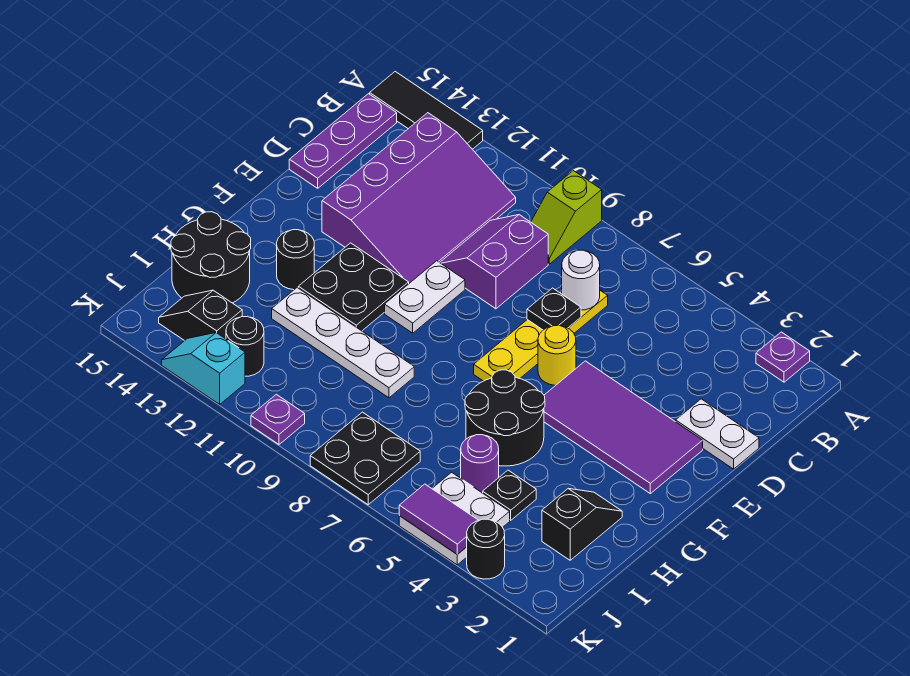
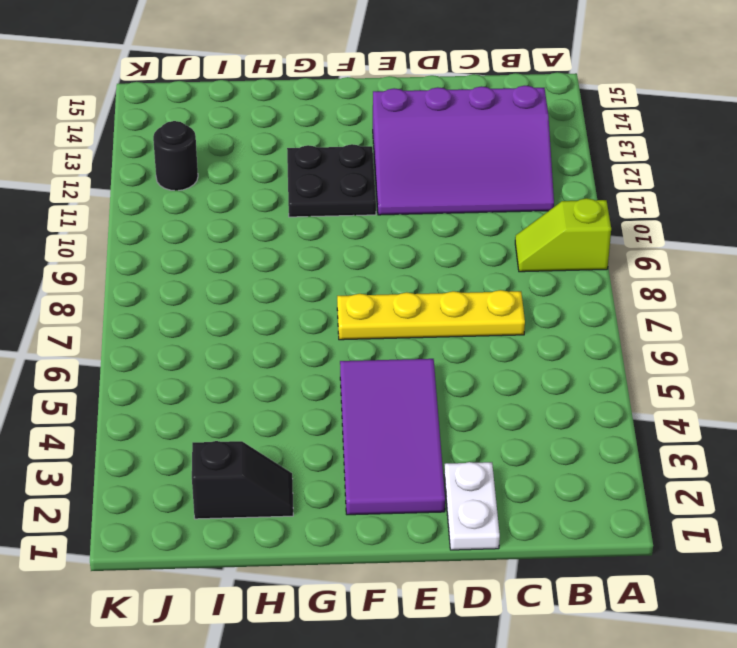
none -> purple 1x1 plate [756,332,810,382]
none -> black 1x3 tile [370,72,483,149]
none -> purple 1x3 plate [289,94,397,188]

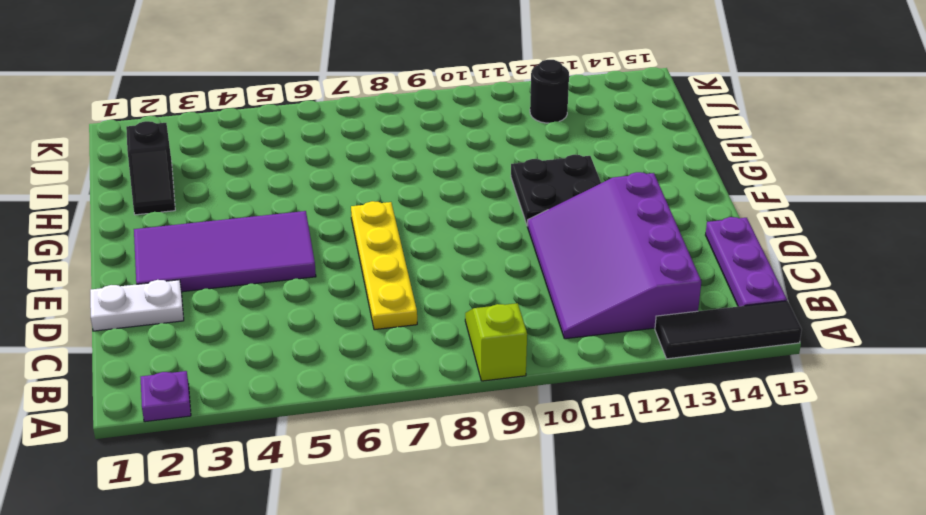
none -> purple 2x2 slope [440,215,548,309]
none -> yellow 1x1 round brick [538,325,576,385]
none -> white 1x2 plate [385,261,465,333]

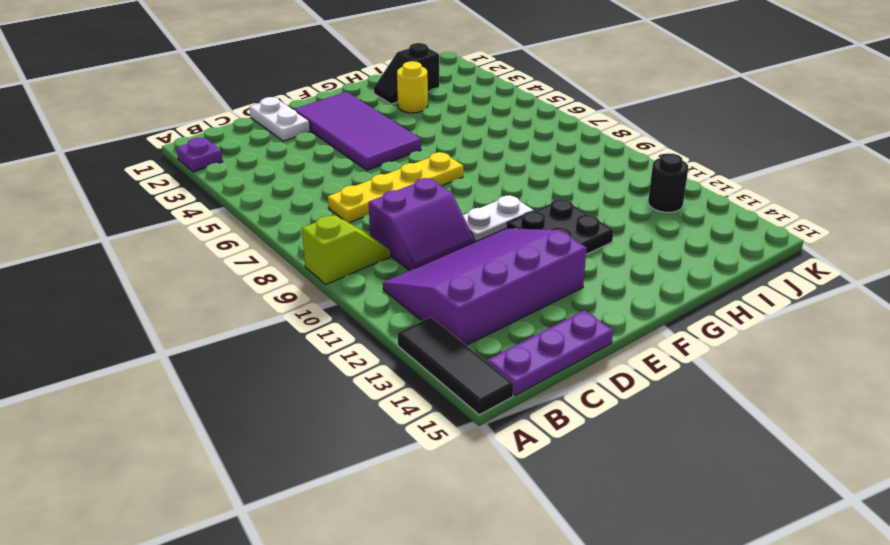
yellow 1x1 round brick [397,61,428,113] -> yellow 1x1 round brick moved to [538,325,576,385]
none -> black 2x2 round brick [465,370,545,466]
none -> black 1x1 round brick [277,230,314,290]
none -> white 1x4 plate [272,288,414,398]

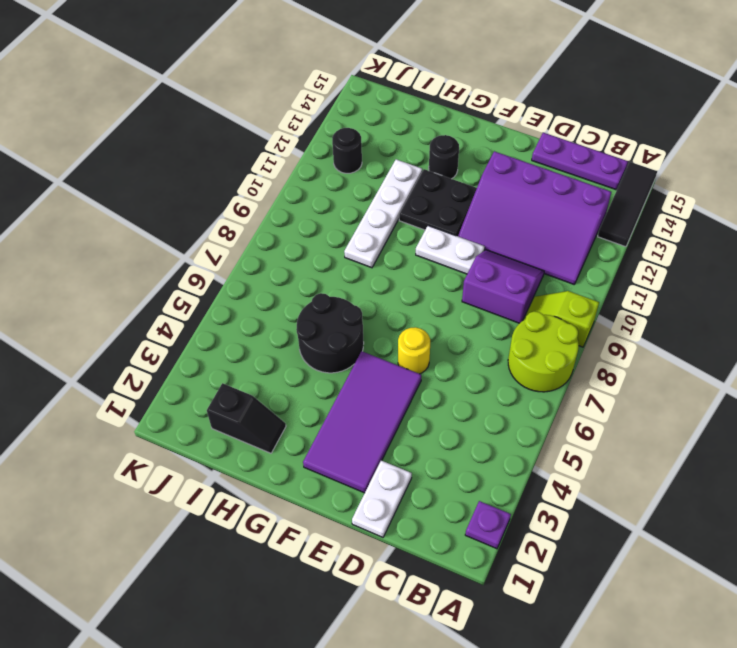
lime 2x2 round brick [508,311,579,392] -> none
none -> yellow 1x4 plate [474,291,608,381]
none -> black 2x2 round brick [171,212,251,303]
none -> black 1x1 plate [483,470,536,520]

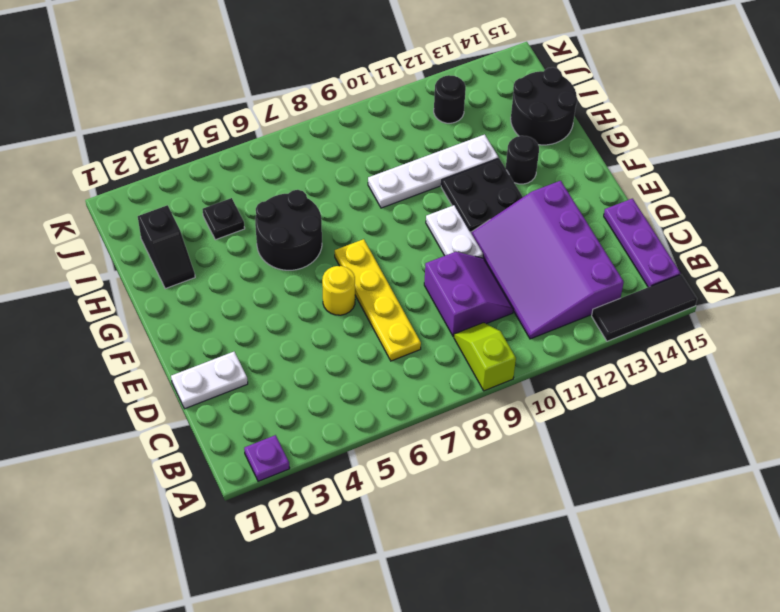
none -> purple 2x4 tile [544,361,703,494]
none -> purple 1x1 round brick [461,435,499,493]
none -> white 2x2 plate [399,472,510,565]

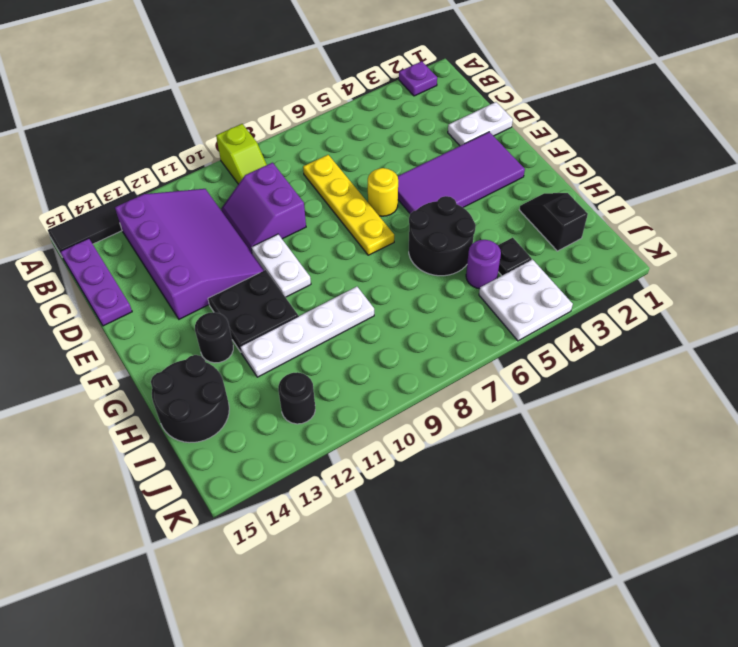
none -> black 2x2 plate [310,412,420,505]
none -> black 1x2 slope [159,290,242,341]
none -> black 1x1 round brick [467,519,505,579]

